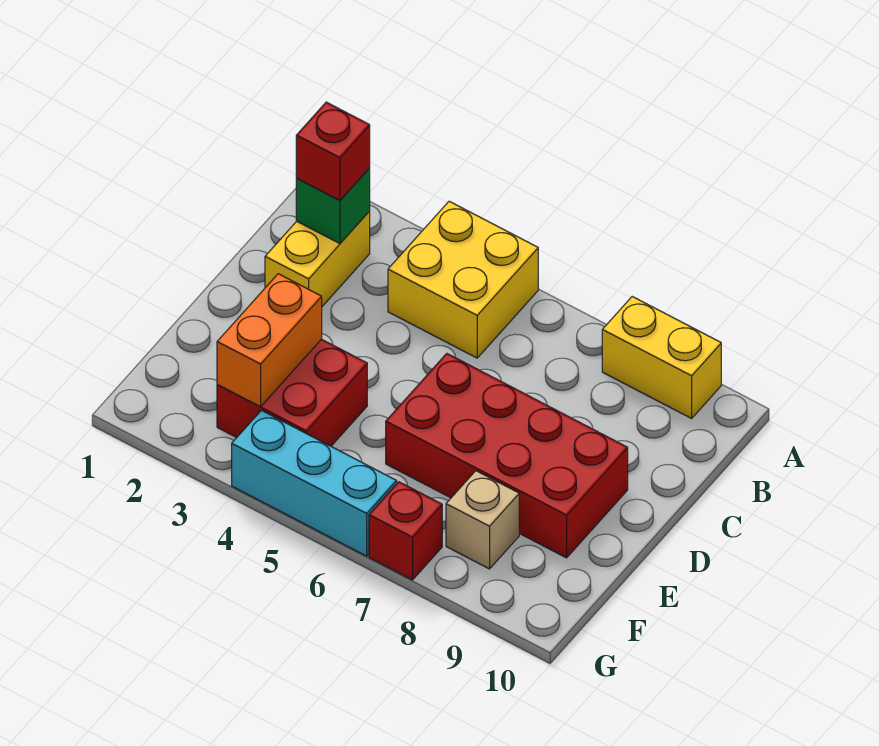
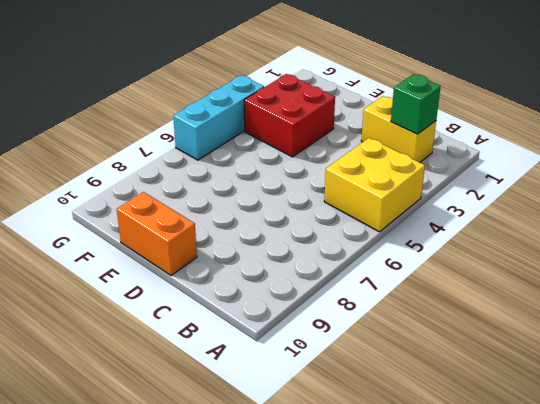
orange 1x2 brick [117,192,197,276] -> orange 1x2 brick moved to [217,274,322,407]
none -> yellow 1x2 brick [602,297,721,418]
none -> red 2x4 brick [386,354,628,558]

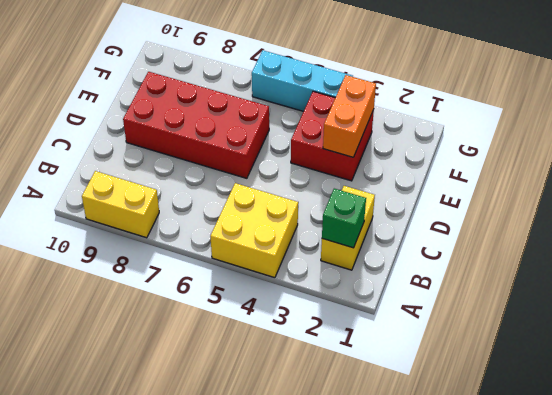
none -> tan 1x1 brick [446,471,519,569]
none -> red 1x1 brick [369,482,442,580]

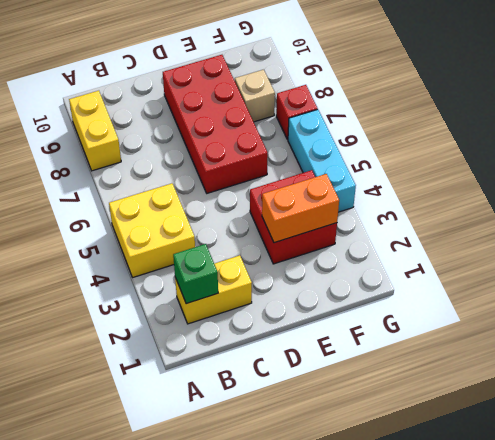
none -> red 1x1 brick [296,102,370,201]

